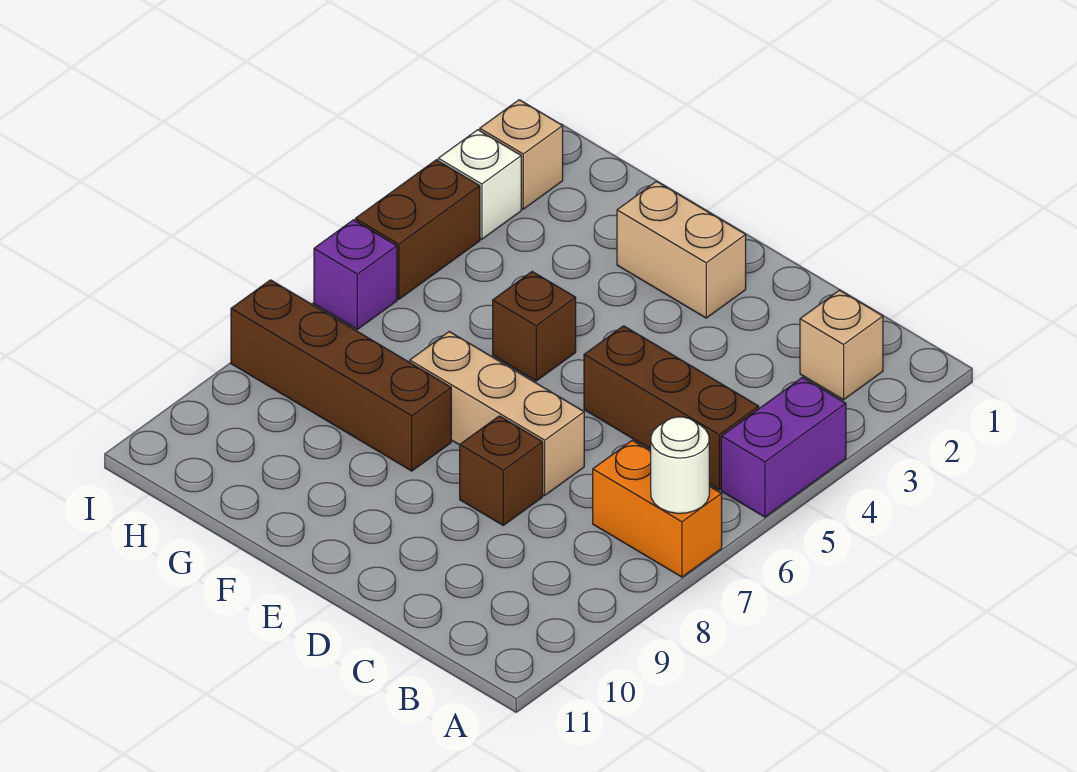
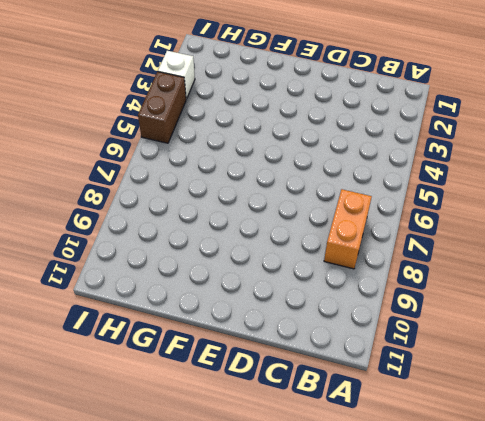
orange 1x2 brick [324,189,372,269] -> orange 1x2 brick turned to [593,440,722,577]
none -> purple 1x2 brick [721,377,846,517]
none -> tan 1x1 brick [800,290,883,400]
none -> brown 1x3 brick [584,326,759,490]

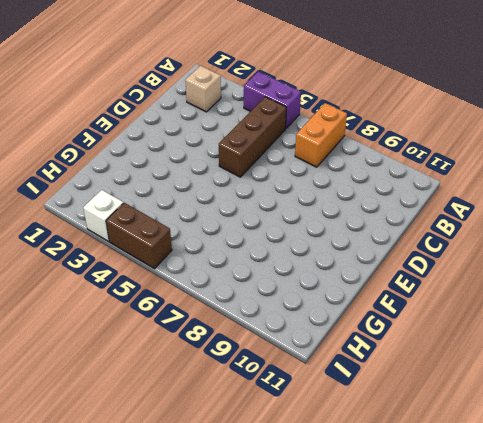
none -> tan 1x3 brick [410,332,584,495]
none -> brown 1x1 brick [460,416,543,525]
none -> tan 1x2 brick [617,181,746,318]

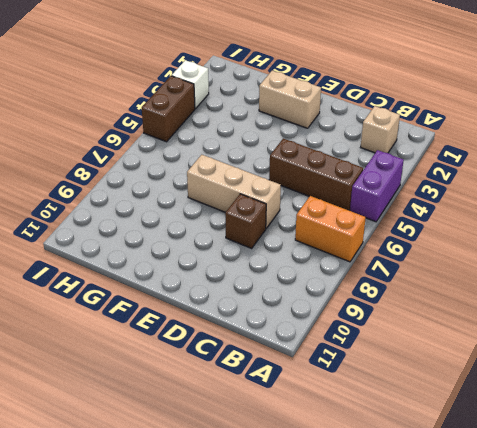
none -> brown 1x1 brick [493,272,576,381]
none -> brown 1x4 brick [231,280,451,471]
none -> tan 1x1 brick [480,100,563,209]

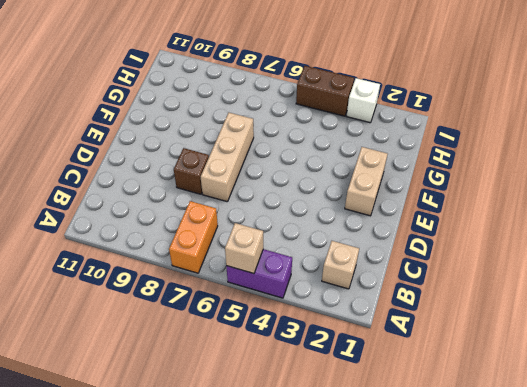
tan 1x1 brick [225,223,263,274] -> tan 1x1 brick moved to [480,100,563,209]
none -> brown 1x3 brick [584,326,759,490]
none -> brown 1x1 brick [493,272,576,381]
none -> brown 1x4 brick [231,280,451,471]

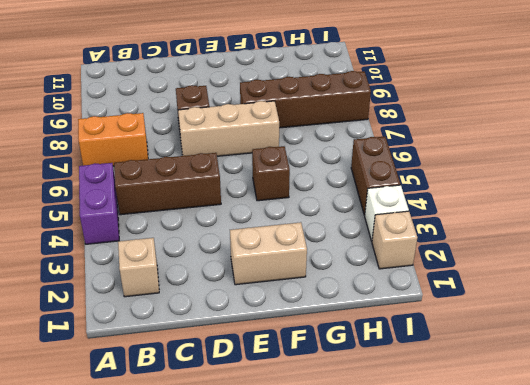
none -> purple 1x1 brick [314,220,397,329]
none -> white 1x1 round brick [651,417,709,513]

